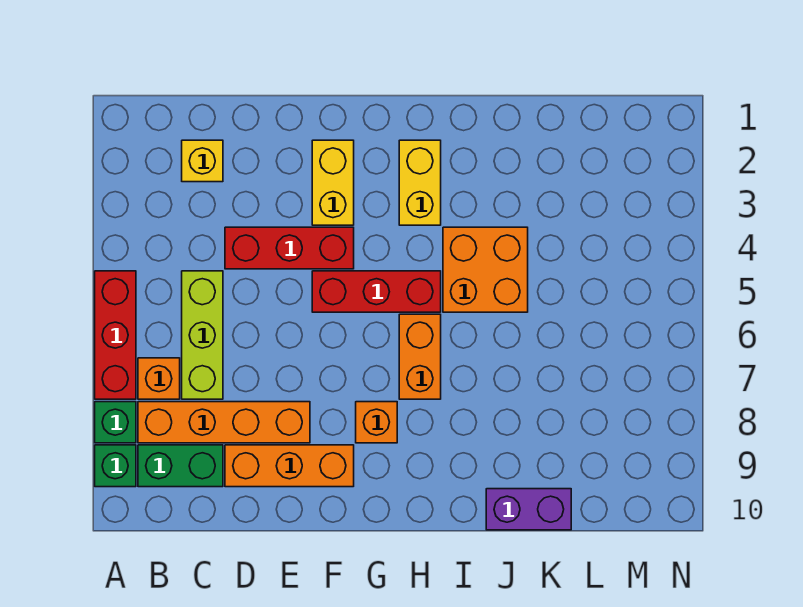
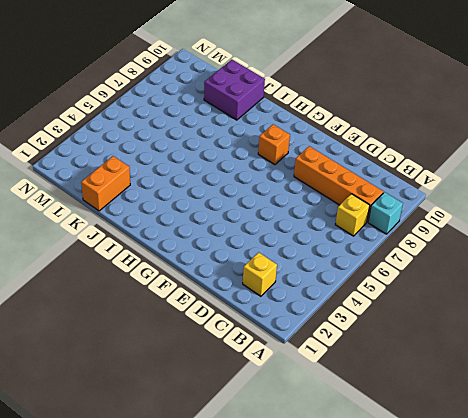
cyan 1x1 brick [368,192,403,234] -> green 1x1 brick [95,402,136,443]
yellow 1x1 brick [335,194,370,236] -> orange 1x1 brick [138,358,180,399]
purple 2x2 brick [204,60,265,120] -> purple 1x2 brick [486,489,571,530]
orange 1x2 brick [81,156,130,211] -> orange 1x2 brick moved to [399,314,441,399]
none -> red 1x3 brick [95,271,136,399]
none -> green 1x1 brick [95,445,136,487]
none -> green 1x2 brick [138,445,223,487]

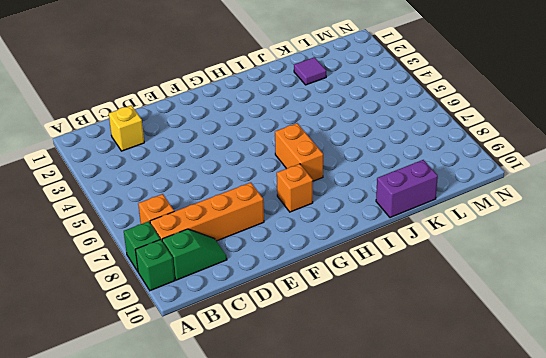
green 1x2 slope [162,229,227,280] -> green 1x2 brick [138,445,223,487]
purple 1x1 tile [294,57,326,85] -> none
none -> red 1x3 brick [95,271,136,399]
none -> lime 1x3 brick [182,271,223,399]
none -> red 1x3 brick [225,227,354,269]

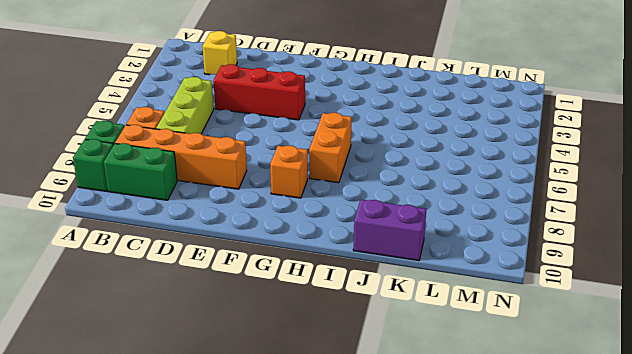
none -> red 1x3 brick [95,271,136,399]
none -> orange 1x3 brick [225,445,354,487]
none -> yellow 1x2 brick [312,140,354,225]

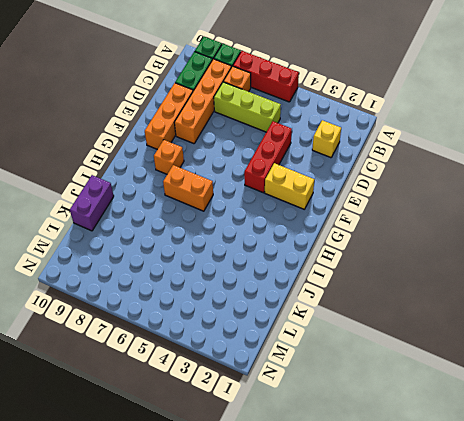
none -> red 1x3 brick [312,271,441,312]
none -> yellow 1x2 brick [399,140,441,225]
none -> orange 2x2 brick [443,227,528,312]

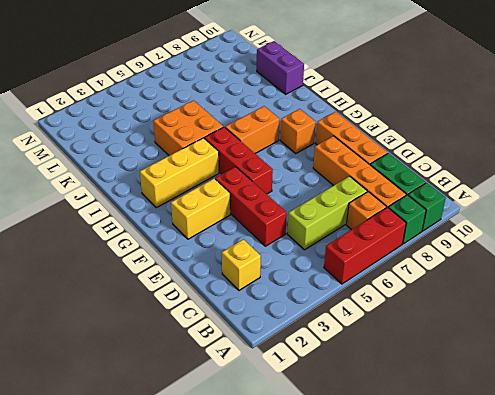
yellow 1x3 brick [140,138,219,208] -> yellow 1x2 brick [399,140,441,225]

